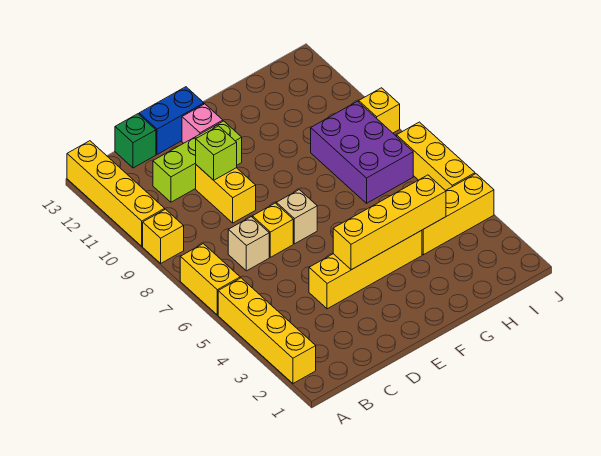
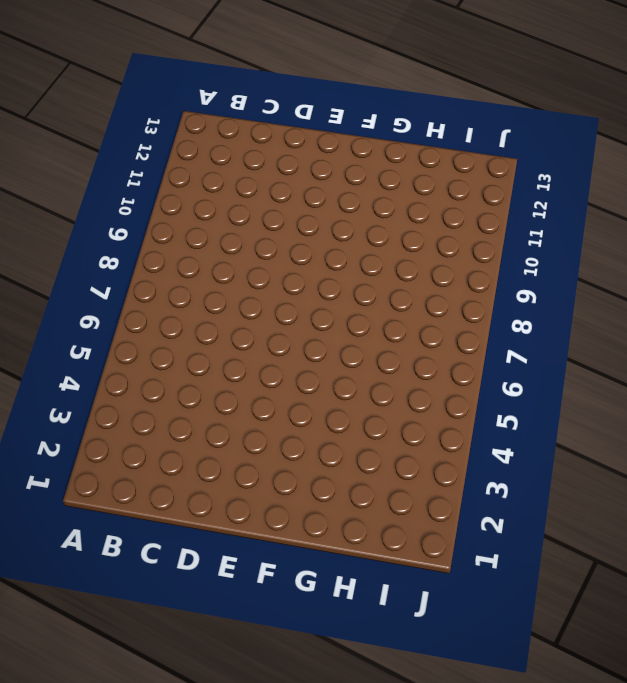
none -> yellow 1x4 brick [218,278,316,383]
none -> yellow 1x2 brick [180,244,240,315]
none -> yellow 1x1 brick [143,209,184,263]

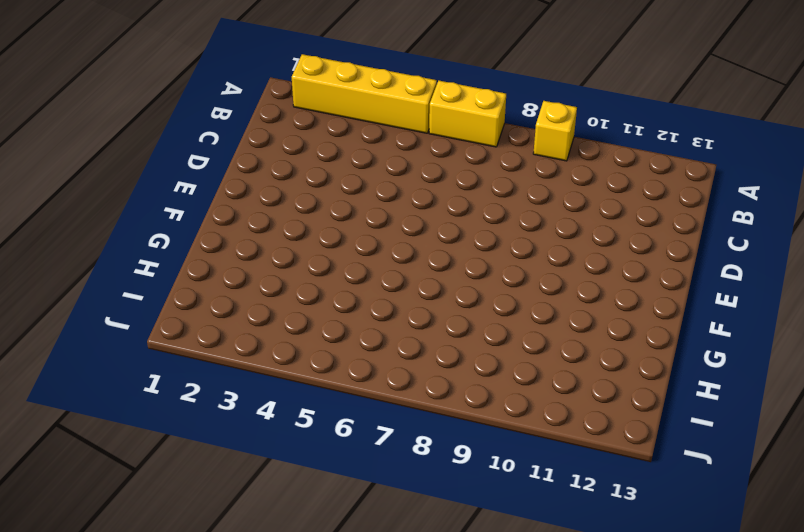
none -> yellow 1x4 brick [67,141,165,246]
none -> tan 1x1 brick [228,217,269,271]
none -> lime 1x3 brick [153,121,242,202]

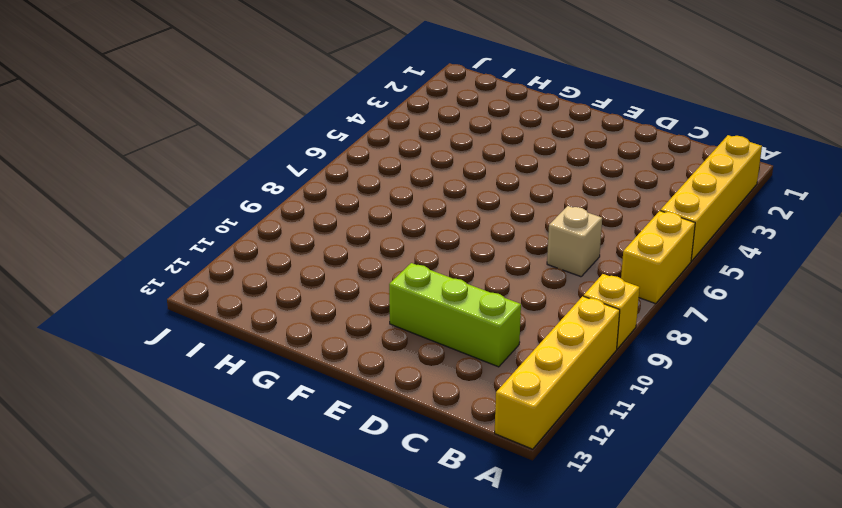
none -> green 1x1 brick [115,114,156,168]
none -> yellow 1x4 brick [309,230,422,309]
none -> yellow 1x1 brick [252,203,293,257]

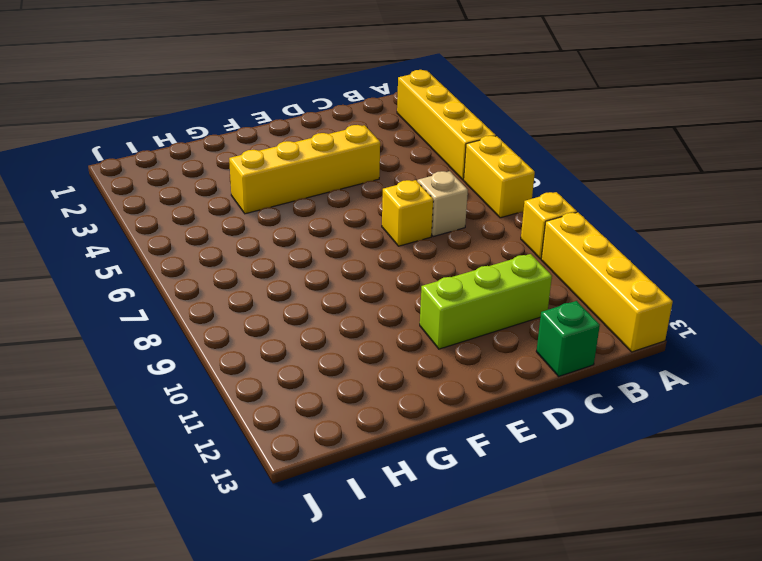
none -> yellow 1x2 brick [196,165,256,223]
none -> blue 1x2 brick [139,87,204,154]
none -> tan 1x1 brick [276,190,317,244]

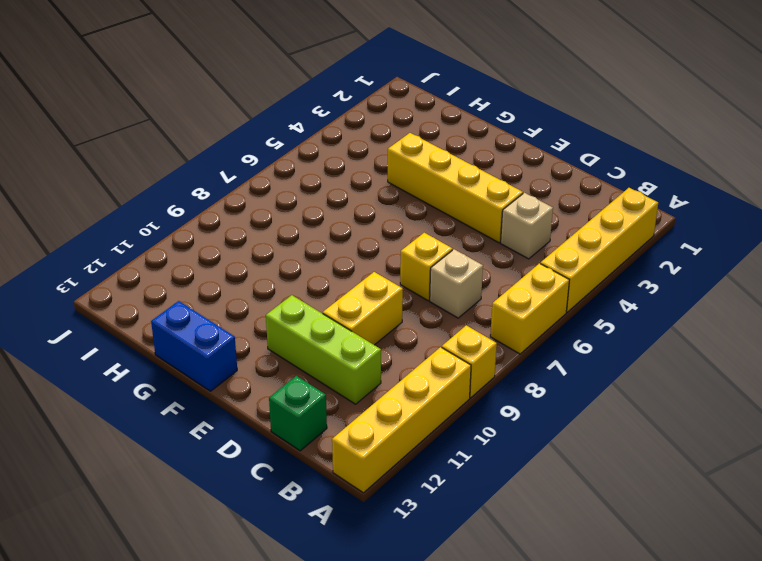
tan 1x1 brick [501,193,553,259] -> tan 1x1 brick moved to [276,190,317,244]
blue 1x2 brick [151,301,237,391] -> blue 1x2 brick moved to [139,87,204,154]
none -> pink 1x1 brick [182,104,223,143]
none -> yellow 1x3 brick [422,174,494,255]
none -> purple 2x3 brick [311,101,413,203]

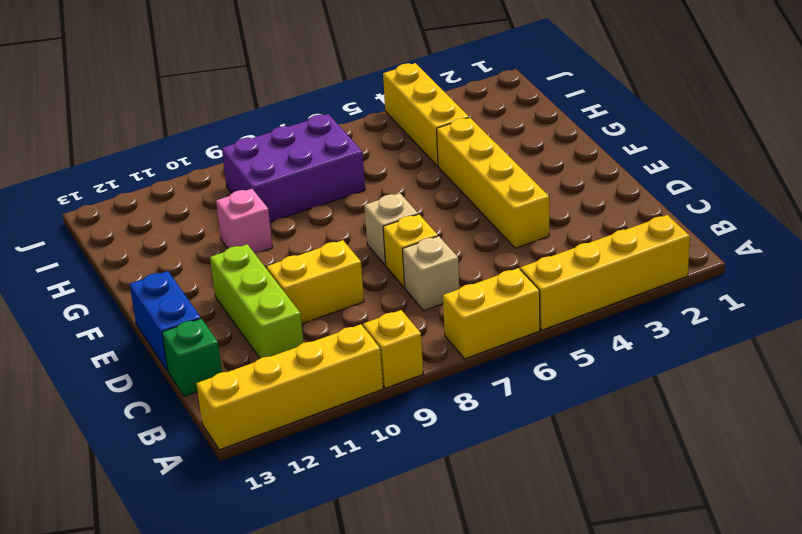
pink 1x1 brick [216,189,272,254] -> pink 1x1 brick moved to [182,104,223,143]
none -> yellow 1x3 brick [397,122,475,191]
none -> yellow 1x1 brick [359,88,400,133]
none -> lime 1x1 brick [196,126,237,180]

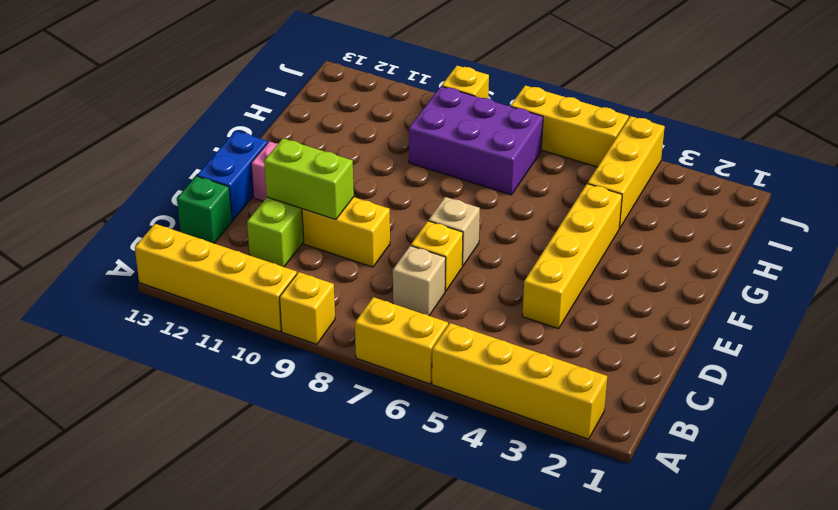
lime 1x2 brick [264,138,354,220] -> lime 1x1 brick [196,126,237,180]
none -> yellow 1x4 brick [333,175,446,270]

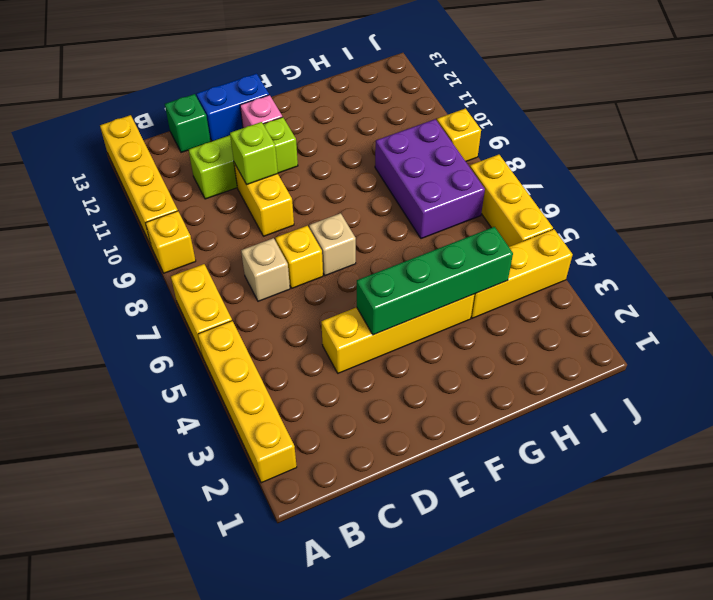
green 1x4 brick [357,227,513,335] -> yellow 1x4 brick [333,175,446,270]

